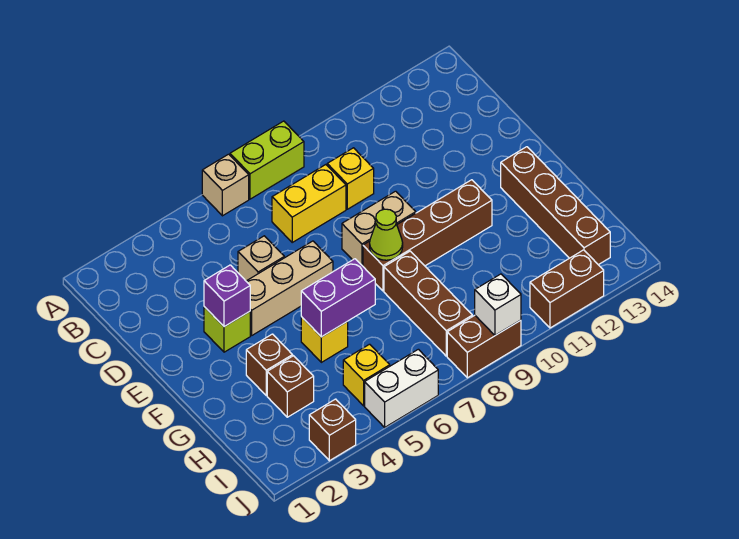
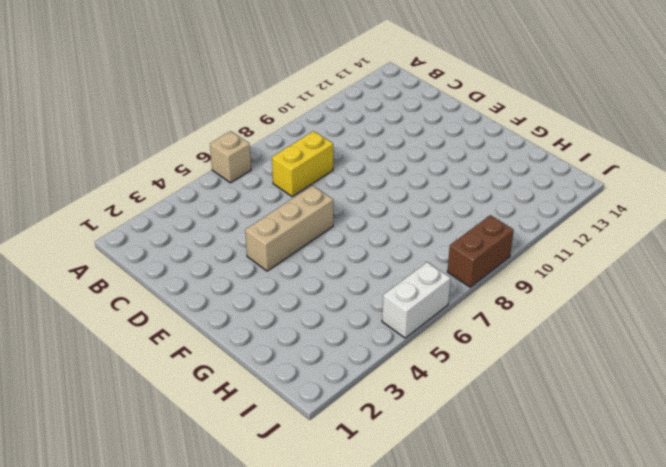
none -> lime 1x2 brick [230,121,304,199]
none -> yellow 1x1 brick [327,148,374,209]
none -> tan 1x1 brick [238,236,284,281]

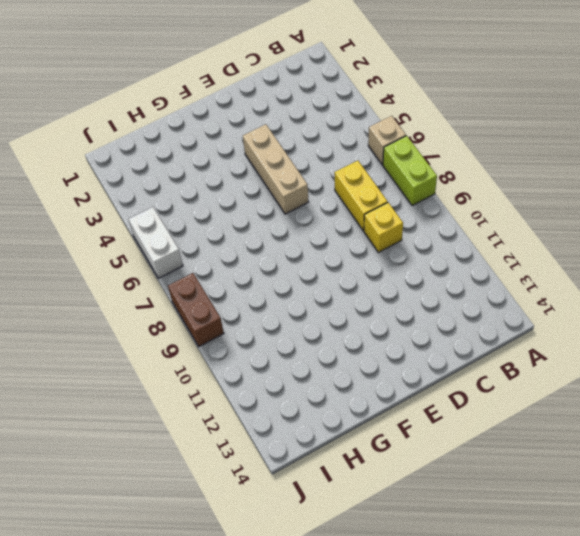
none -> tan 1x1 brick [238,236,284,281]
none -> lime 1x1 brick [204,307,250,352]
none -> tan 1x2 brick [342,191,416,266]

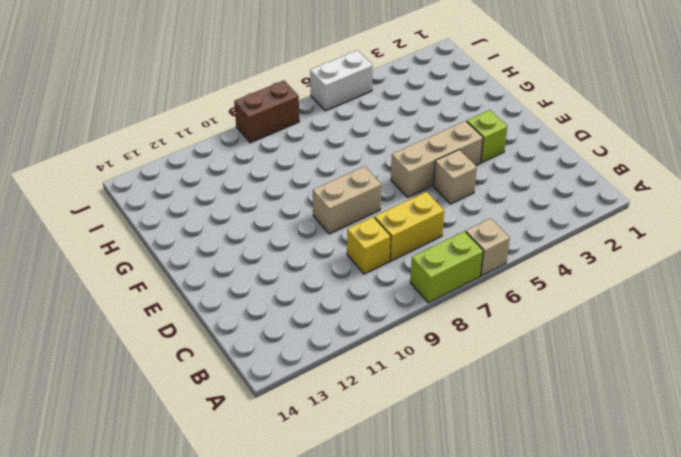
none -> brown 1x4 brick [363,180,492,291]
none -> brown 1x4 brick [501,147,610,265]
none -> brown 1x1 brick [246,334,293,395]

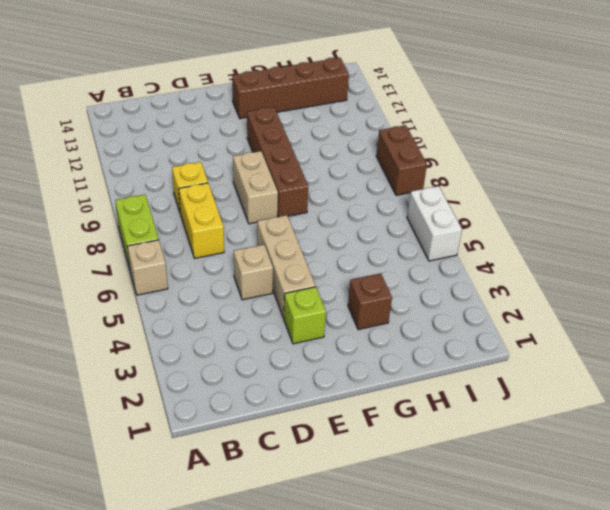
none -> yellow 1x1 brick [301,317,348,362]
none -> brown 1x3 brick [384,251,472,356]
none -> brown 1x1 brick [267,356,314,417]

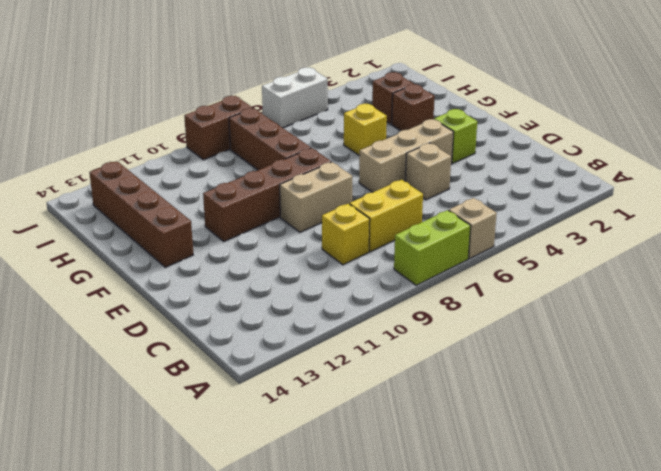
none -> yellow 1x1 brick [343,344,390,406]
none -> brown 1x1 brick [309,399,356,461]
none -> brown 1x2 brick [530,250,604,328]

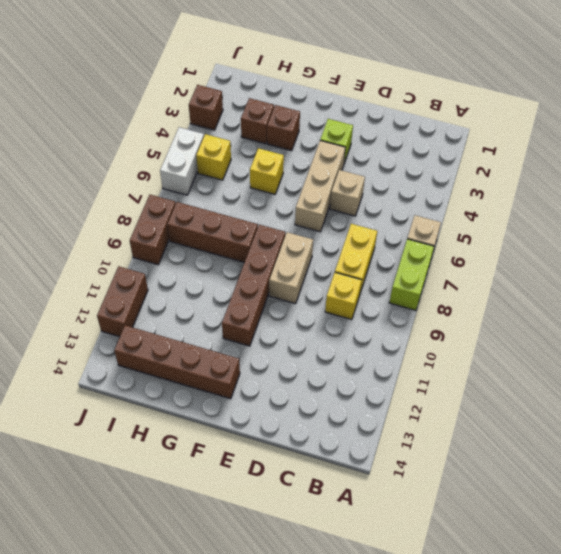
none -> purple 1x1 brick [204,265,250,327]
none -> lime 1x1 cone [370,209,403,260]
none -> purple 1x2 brick [301,259,375,337]

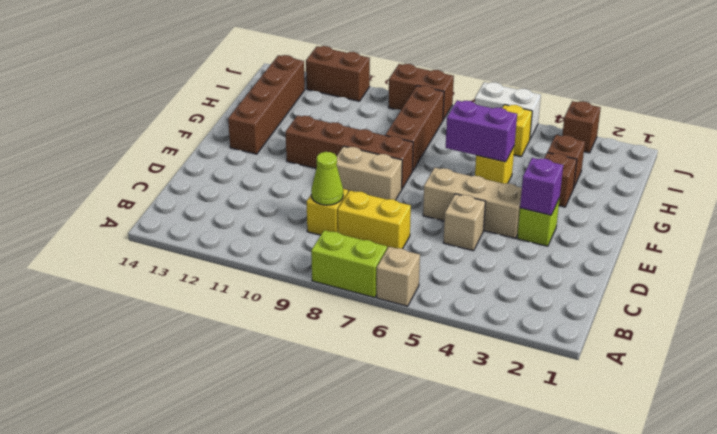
lime 1x1 cone [311,152,343,205] -> lime 1x1 cone moved to [370,209,403,260]
none -> white 1x1 brick [475,274,521,335]

